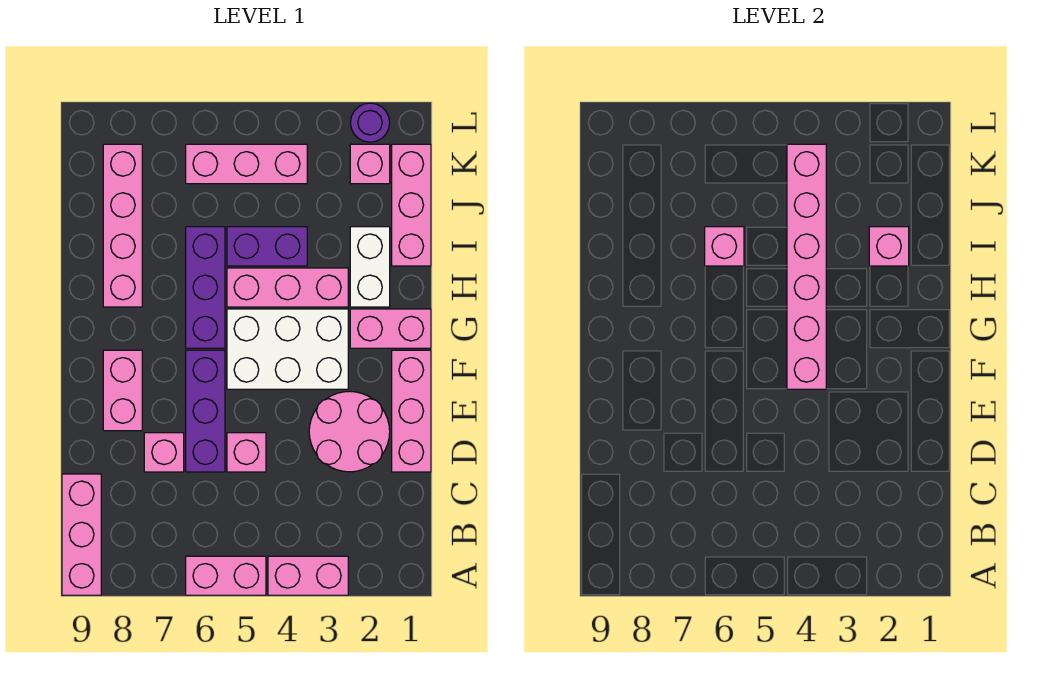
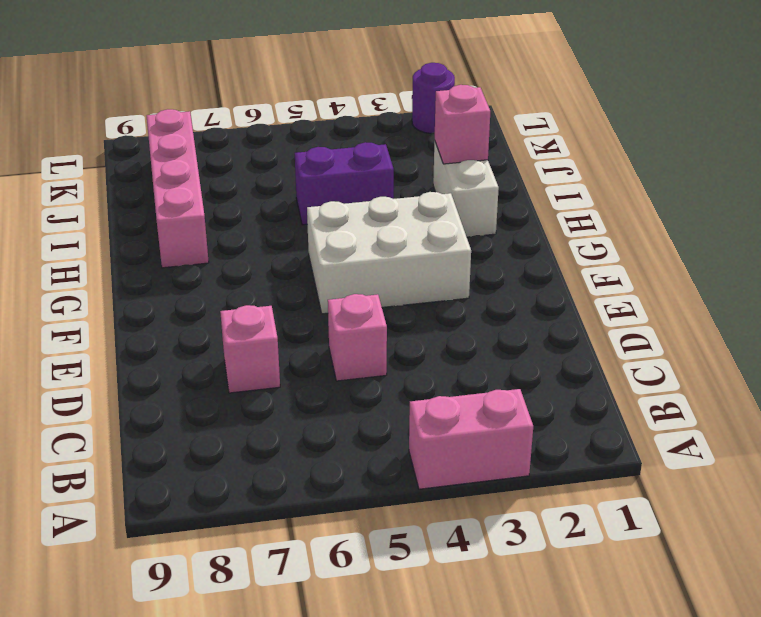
none -> pink 1x2 brick [186,556,266,595]
none -> pink 1x3 brick [62,474,101,595]
none -> pink 1x3 brick [392,350,431,472]

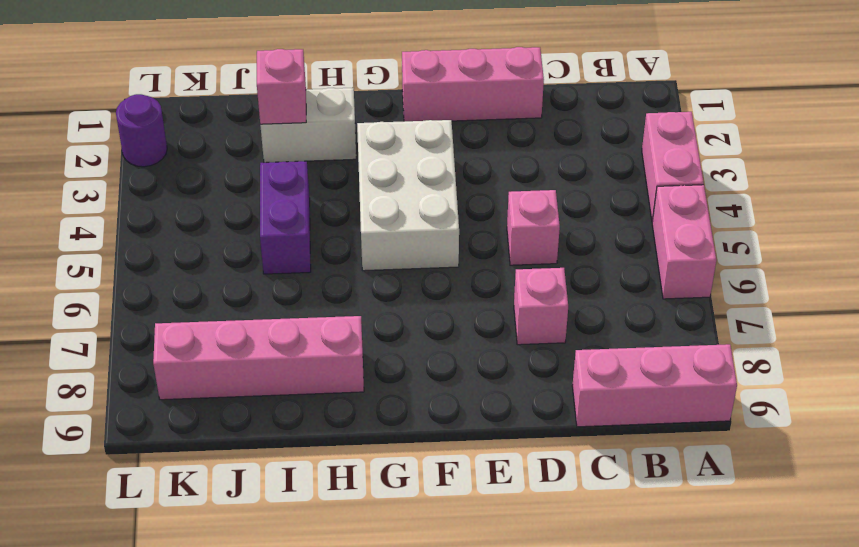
none -> pink 2x2 round brick [309,391,390,472]
none -> purple 1x3 brick [186,350,225,472]
none -> pink 1x2 brick [103,350,142,431]

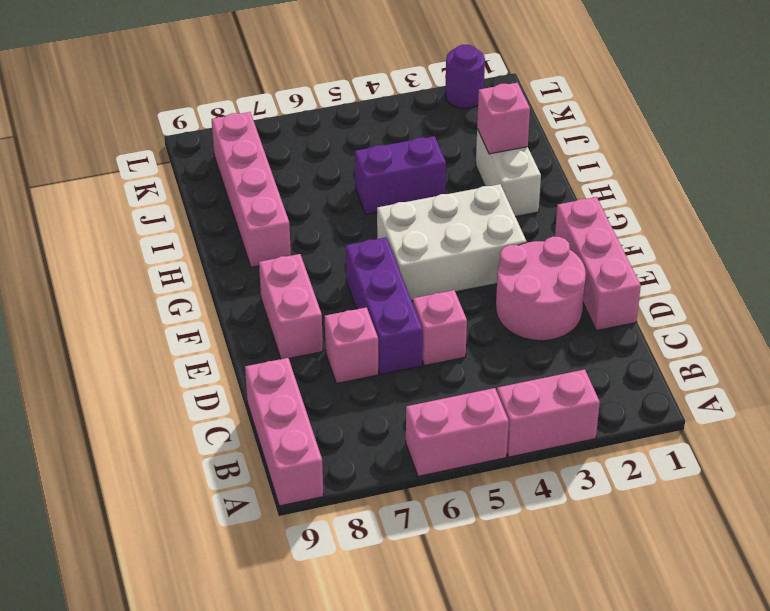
none -> pink 1x2 brick [350,309,431,348]
none -> purple 1x3 brick [186,227,225,348]
none -> pink 1x3 brick [227,268,348,307]

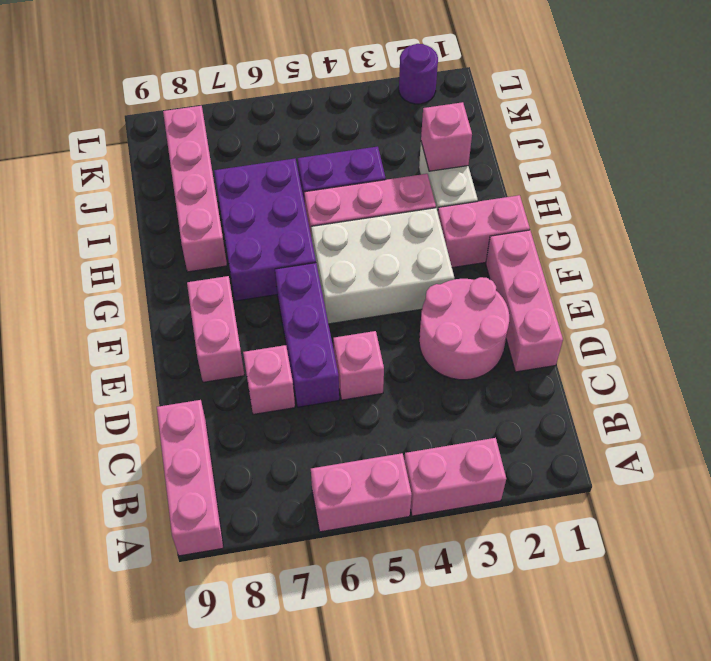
purple 2x3 brick [214,159,316,301] -> purple 1x3 brick [186,227,225,348]
none -> pink 1x3 brick [392,144,431,266]
none -> pink 1x1 brick [350,144,390,184]
none -> pink 1x3 brick [186,144,307,184]

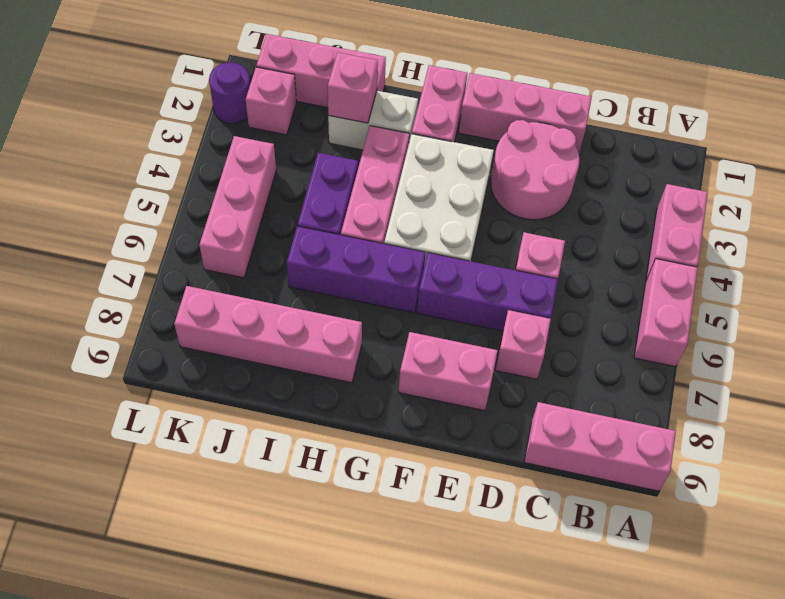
none -> pink 1x6 brick [787,144,826,389]
none -> pink 1x1 brick [705,227,744,266]

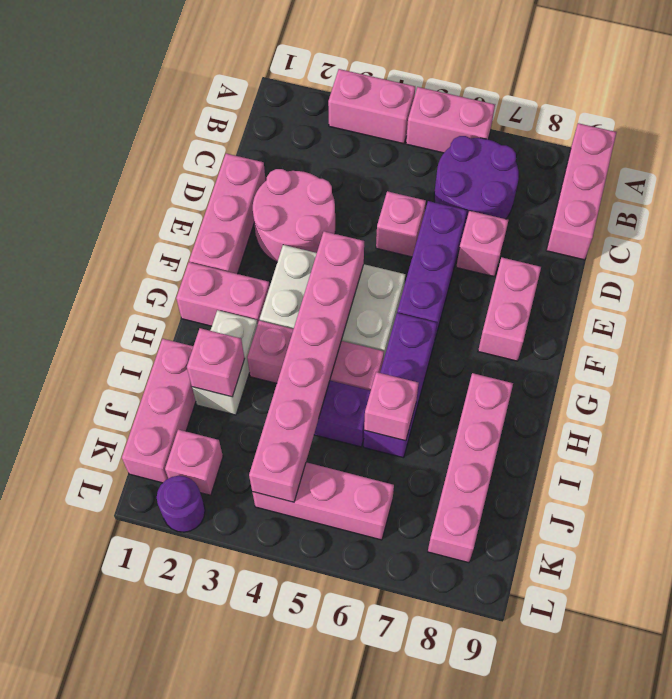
purple 2x2 round brick [434,136,519,228] -> none

